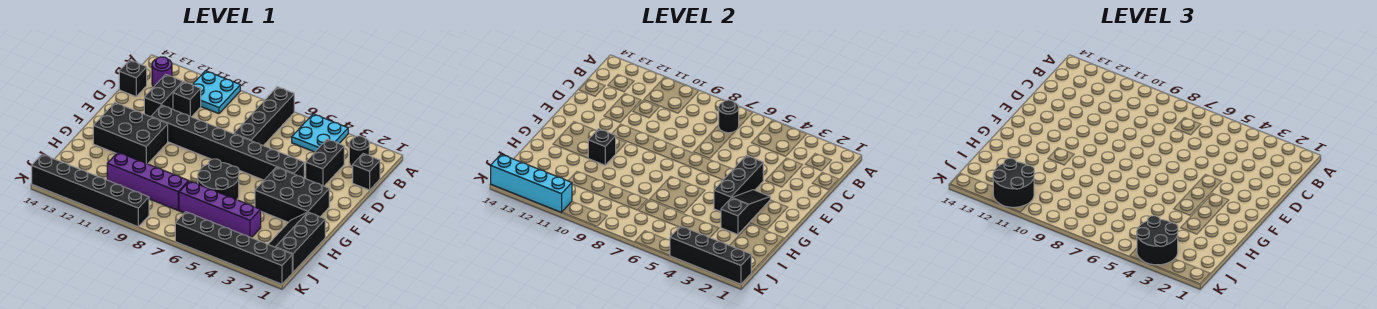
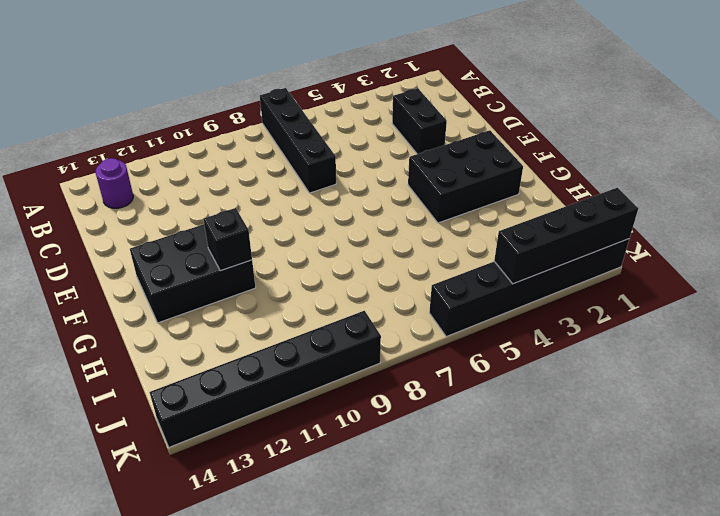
none -> cyan 2x2 plate [292,114,348,152]
none -> cyan 2x2 plate [193,71,240,114]
none -> black 1x1 round brick [349,136,369,167]

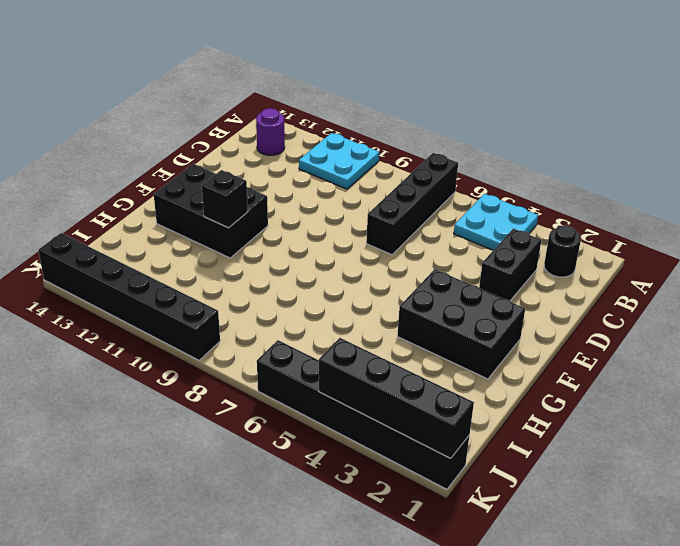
none -> black 1x1 brick [353,154,380,190]
none -> black 1x1 brick [173,82,201,117]
none -> black 1x2 brick [144,74,183,117]

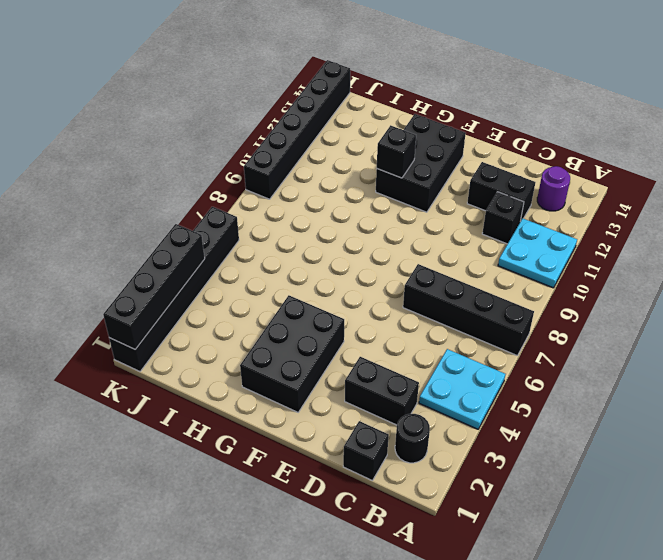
none -> black 1x1 brick [119,60,147,97]
none -> black 1x8 brick [151,105,304,180]
none -> black 2x2 round brick [198,159,239,200]

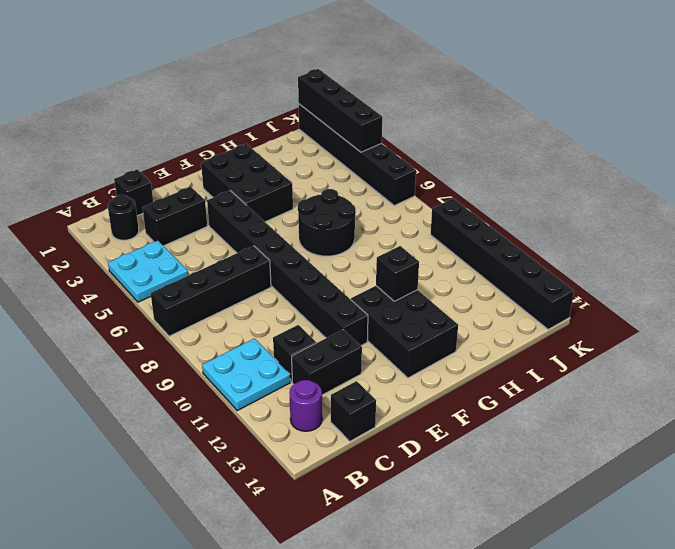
none -> black 2x3 slope [268,212,325,272]
none -> purple 1x4 brick [179,181,261,238]
none -> purple 1x4 brick [107,152,189,210]

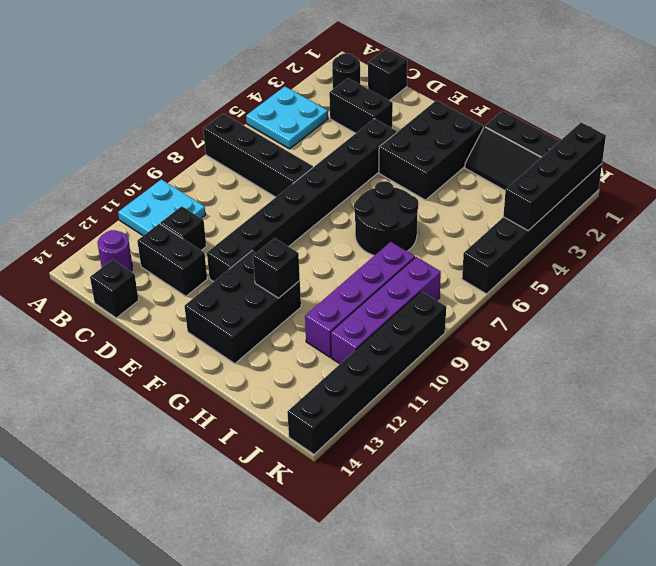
purple 1x4 brick [331,257,441,364] -> purple 1x4 brick moved to [179,181,261,238]
none -> black 1x1 round brick [719,100,739,133]
none -> black 1x3 brick [714,155,763,212]
none -> black 1x3 slope [721,190,770,235]

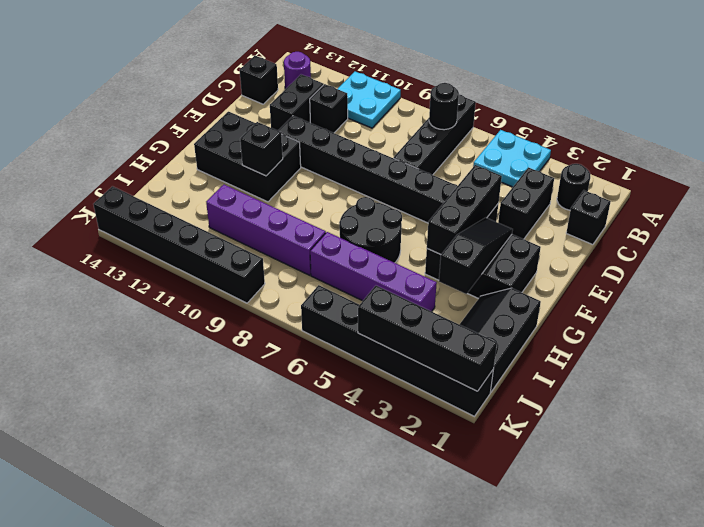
none -> cyan 1x4 brick [491,154,572,212]
none -> black 2x2 round brick [1137,216,1178,265]
none -> black 2x2 round brick [993,158,1034,207]

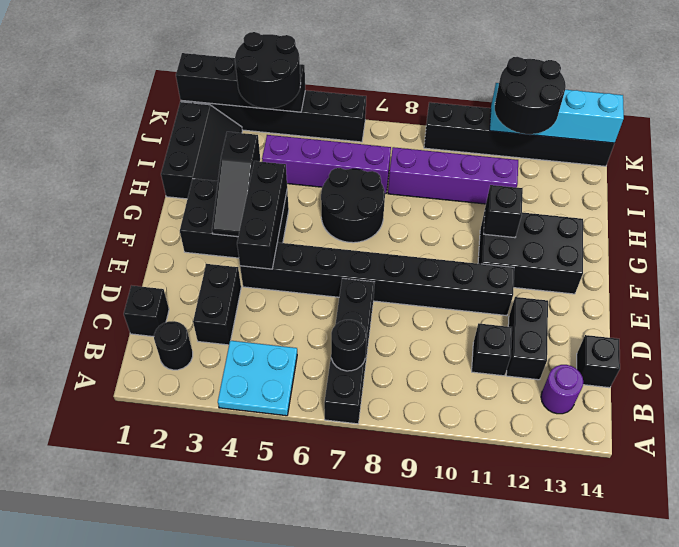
none -> cyan 2x2 plate [193,71,240,114]

